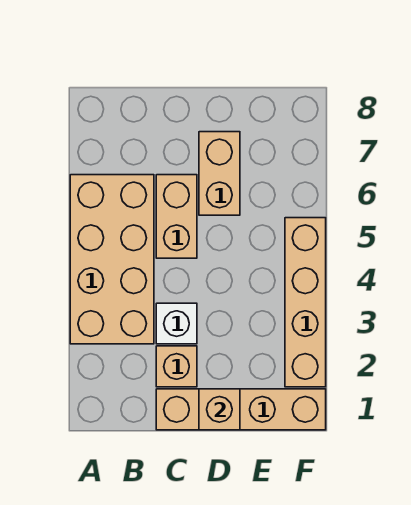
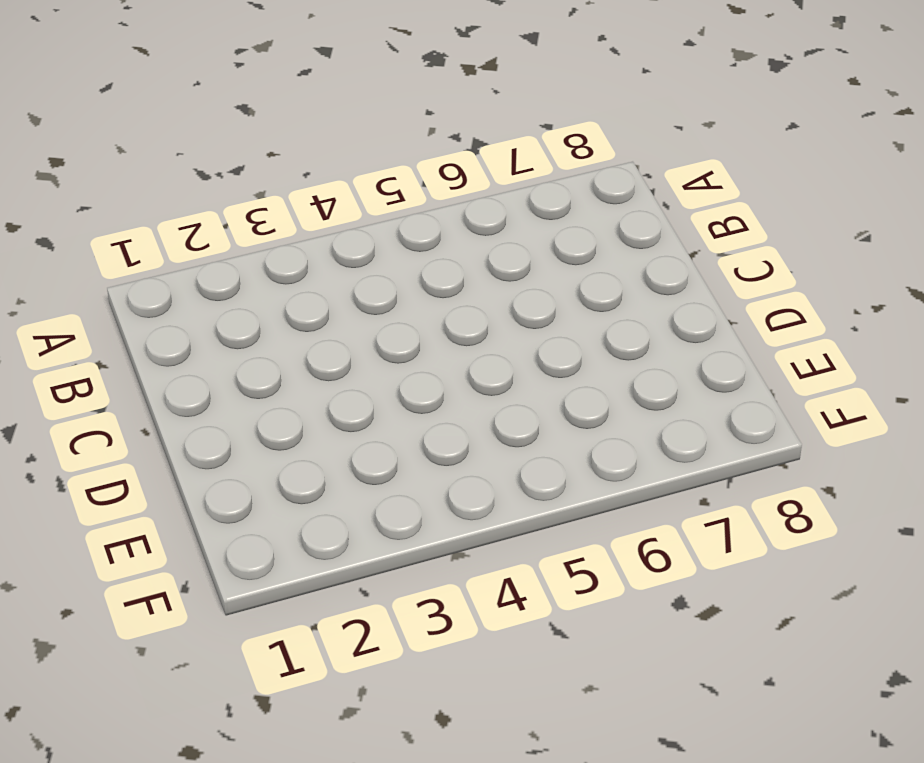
none -> tan 2x4 brick [70,175,154,344]
none -> tan 1x4 brick [156,389,326,430]

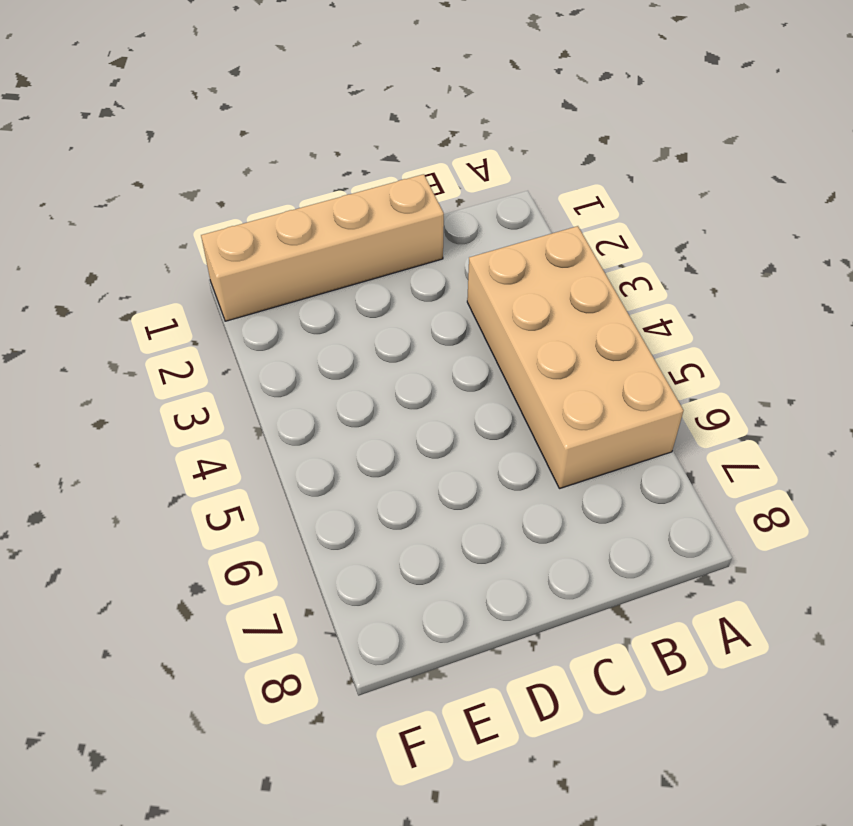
none -> tan 1x1 brick [156,346,197,387]
none -> white 1x1 brick [156,303,197,344]

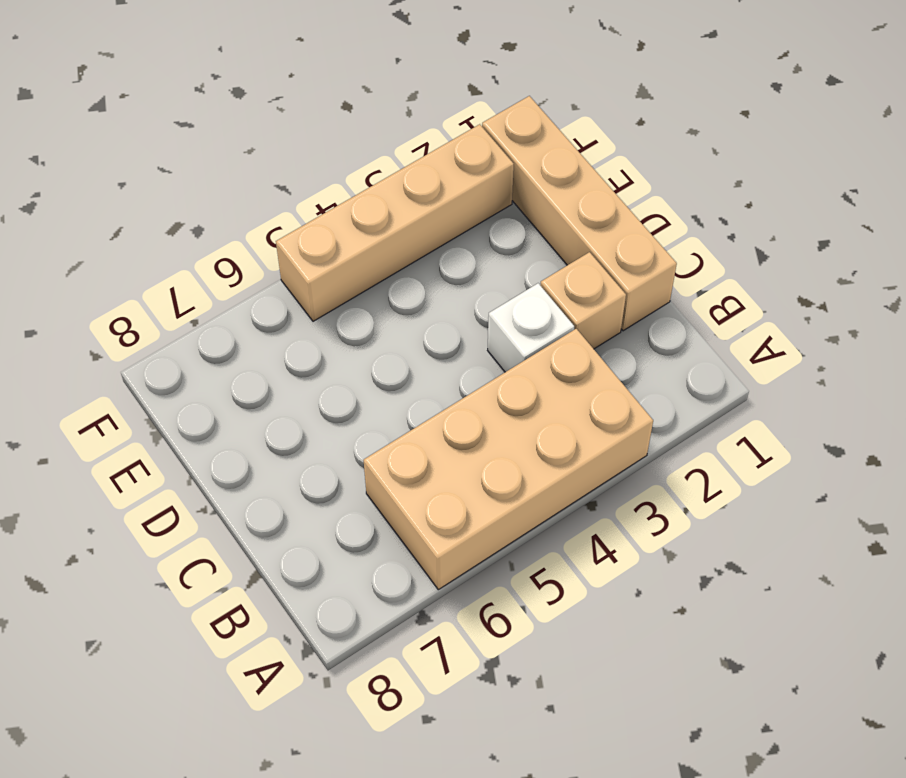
none -> tan 1x2 brick [156,175,197,258]
none -> tan 1x2 brick [199,132,240,215]

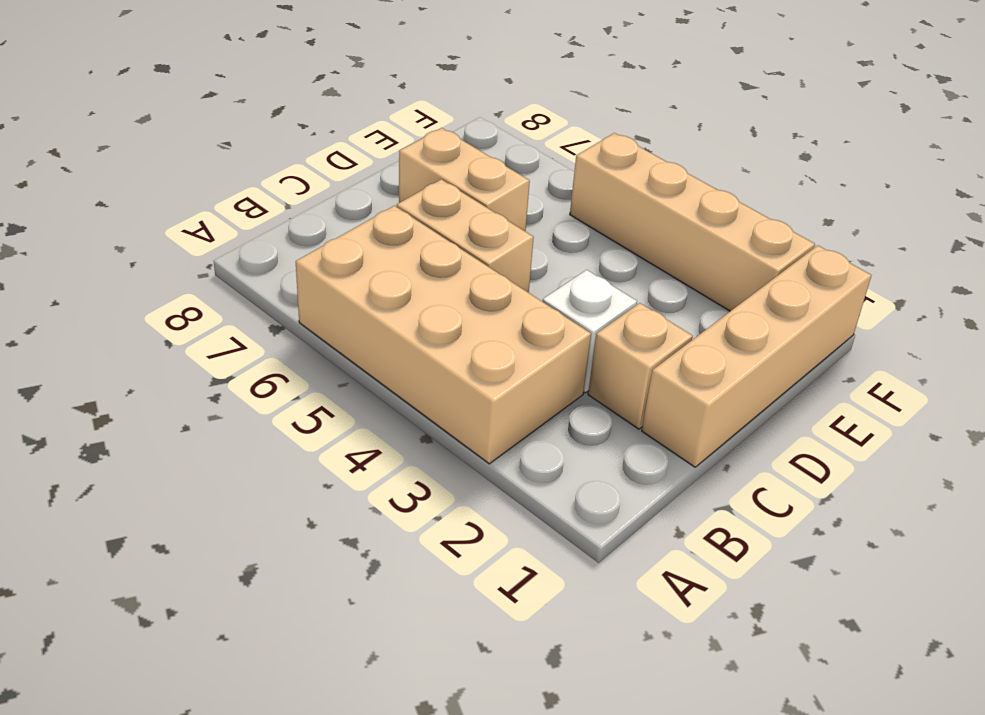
none -> tan 1x1 brick [199,389,240,430]

